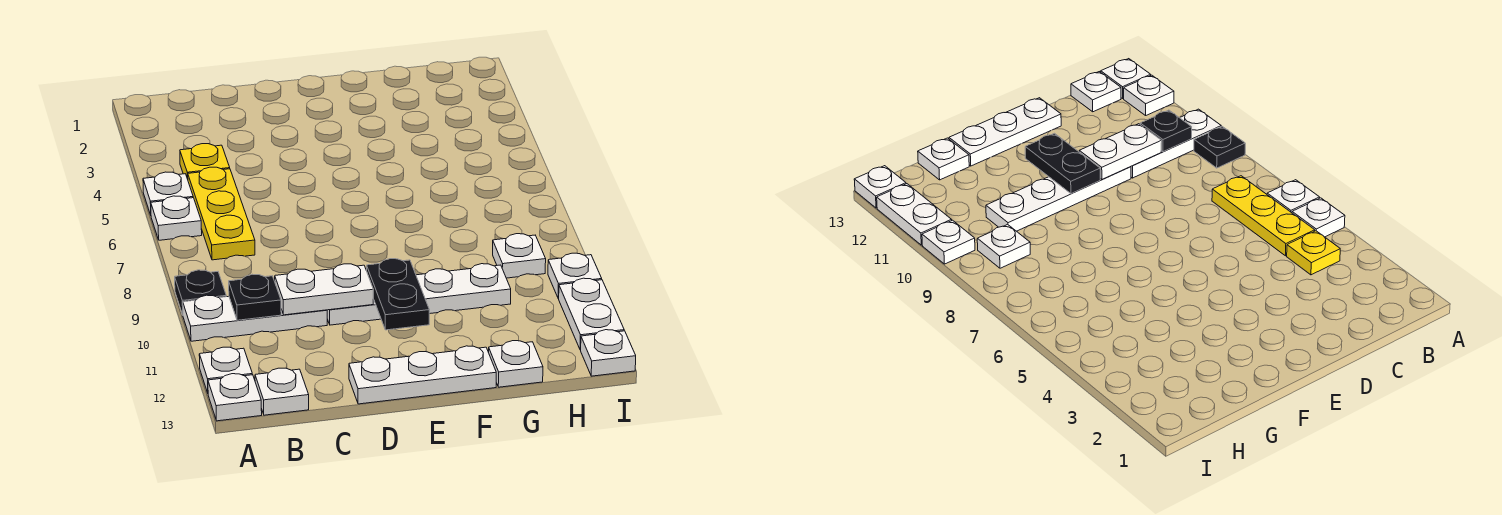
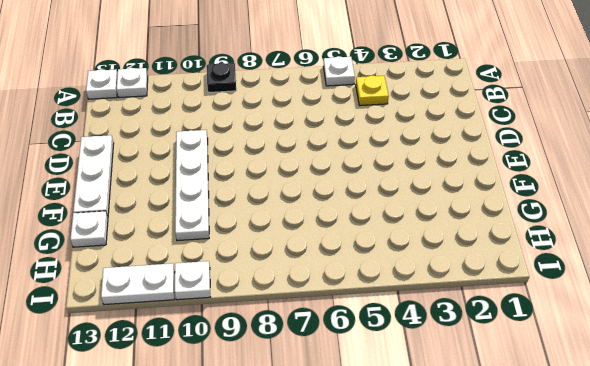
none -> white 1x1 plate [151,196,202,240]
none -> white 1x3 plate [183,295,327,341]
none -> yellow 1x3 plate [188,167,255,260]

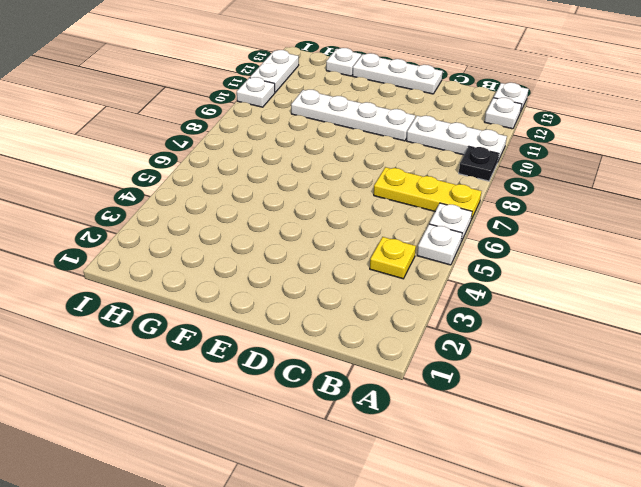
yellow 1x3 plate [374,167,481,220] -> yellow 1x3 plate turned to [188,167,255,260]
none -> white 1x1 plate [255,368,309,415]
none -> white 1x1 plate [493,234,546,278]
none -> white 1x1 plate [581,330,636,376]

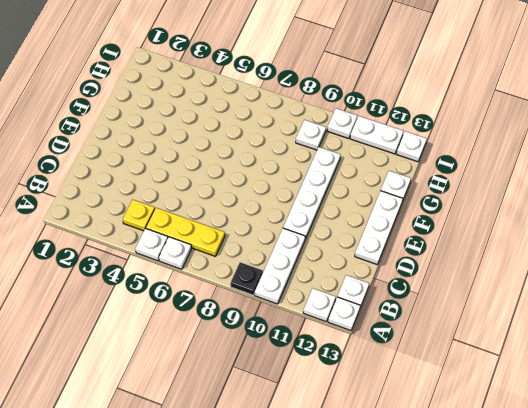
none -> black 1x1 plate [229,274,281,320]
none -> white 1x2 plate [275,264,373,315]
none -> black 1x2 plate [367,259,429,330]

